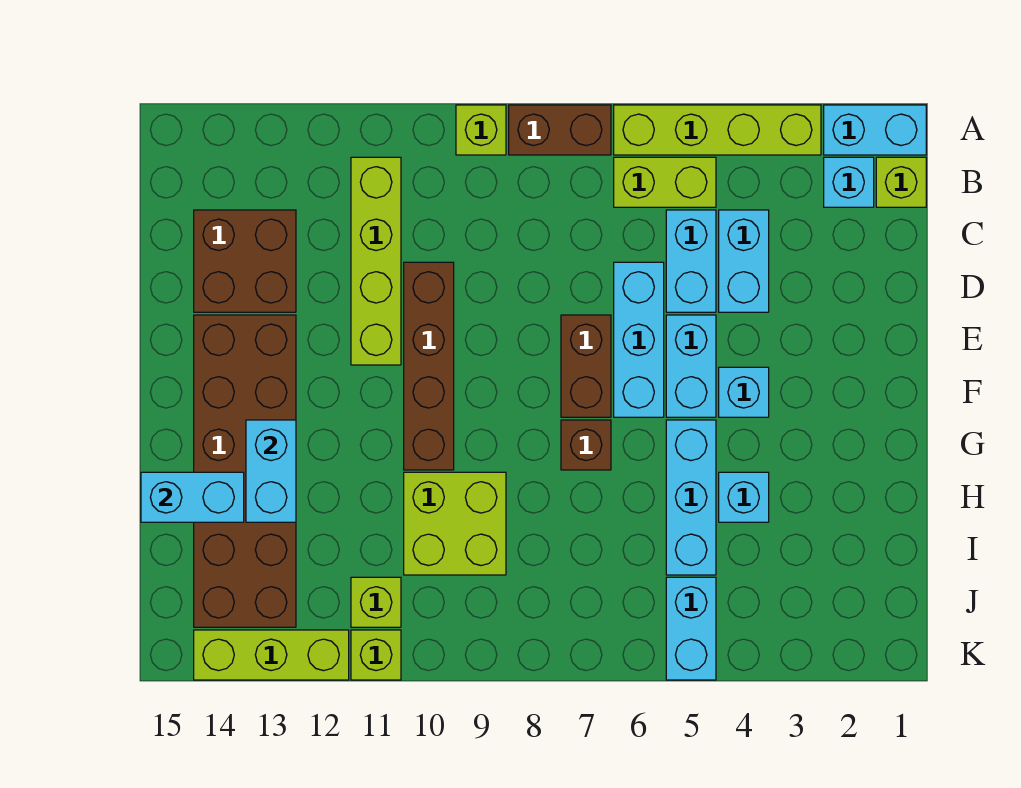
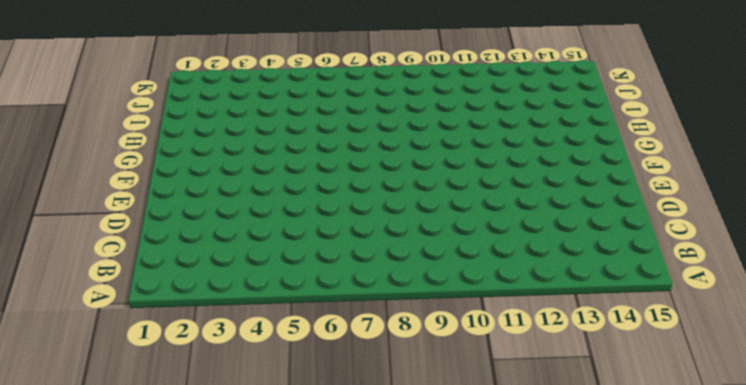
none -> cyan 1x2 brick [824,105,926,155]
none -> lime 1x4 brick [614,105,821,155]
none -> brown 1x2 brick [509,105,611,155]

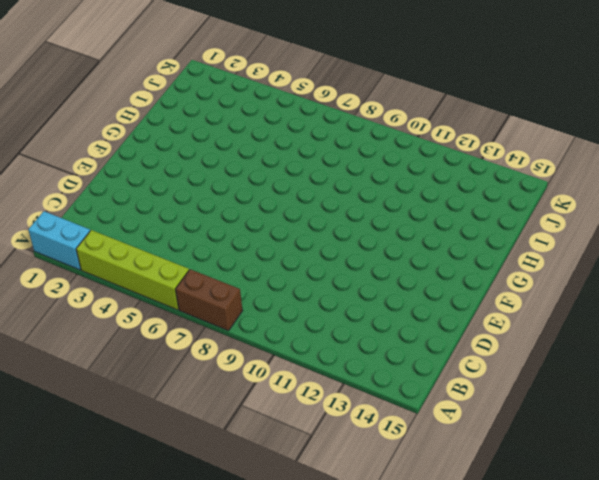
none -> lime 1x1 brick [456,105,506,155]
none -> lime 1x1 brick [876,157,926,207]
none -> cyan 1x1 brick [824,157,874,207]

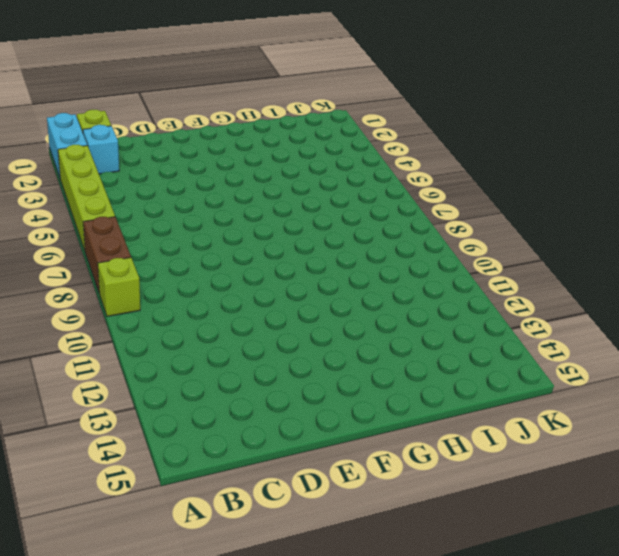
none -> lime 1x2 brick [614,157,716,207]
none -> lime 1x4 brick [351,157,401,365]
none -> cyan 1x2 brick [719,210,769,312]

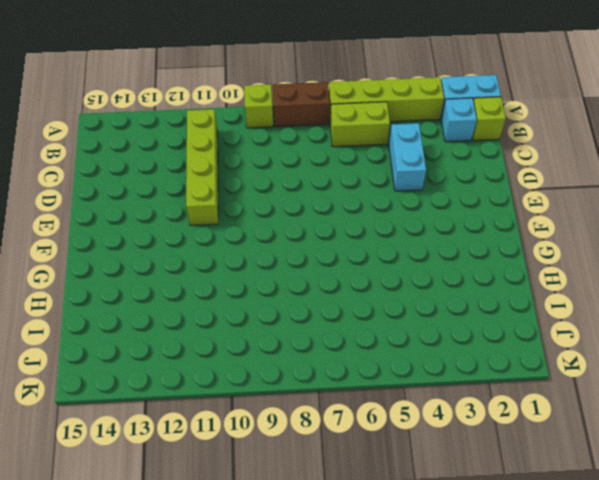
none -> cyan 1x2 brick [666,210,716,312]
none -> brown 2x2 brick [194,210,296,312]
none -> cyan 1x3 brick [614,262,664,417]

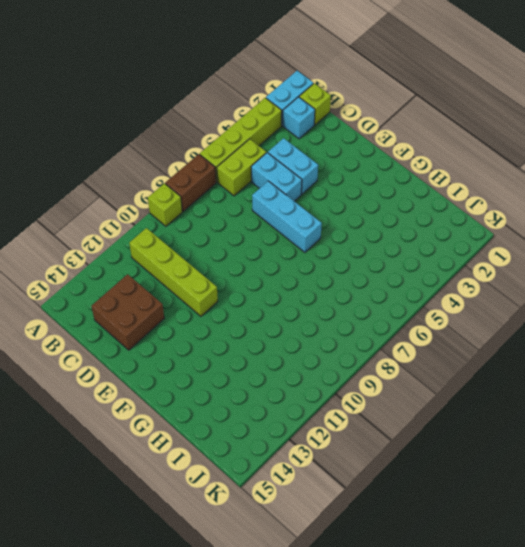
none -> brown 1x4 brick [404,262,454,470]
none -> cyan 1x2 brick [666,315,716,417]
none -> brown 1x2 brick [561,315,611,417]

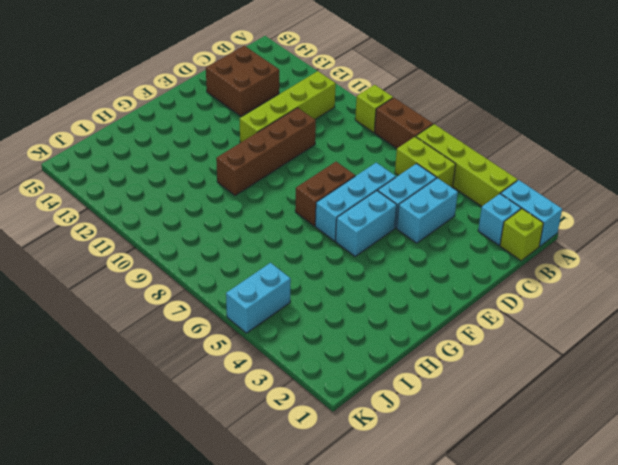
none -> brown 2x6 brick [194,315,296,627]
none -> cyan 1x1 brick [719,367,769,417]
none -> cyan 1x3 brick [666,420,716,575]

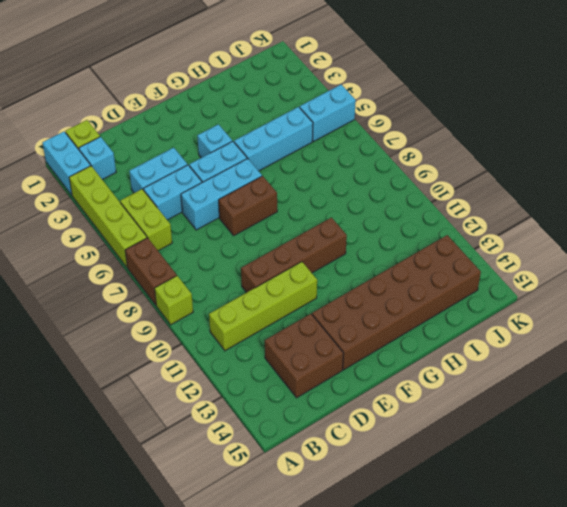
none -> brown 1x1 brick [561,420,611,470]
none -> cyan 1x1 brick [719,472,769,522]
none -> lime 2x2 brick [404,472,506,575]

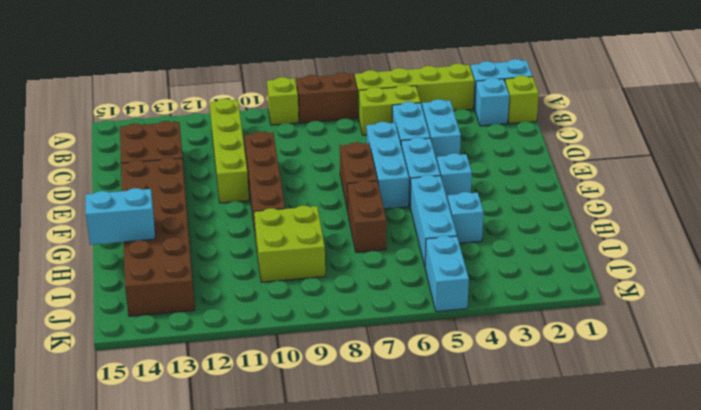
brown 1x2 brick [347,180,386,252] -> brown 1x1 brick [561,420,611,470]
none -> lime 1x1 brick [351,577,401,627]
none -> lime 1x1 brick [351,630,401,680]
none -> lime 1x3 brick [194,630,349,680]

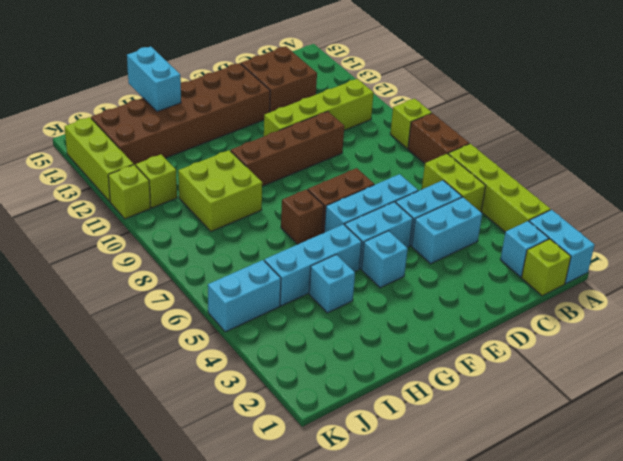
none -> cyan 1x2 brick [246,420,296,522]

